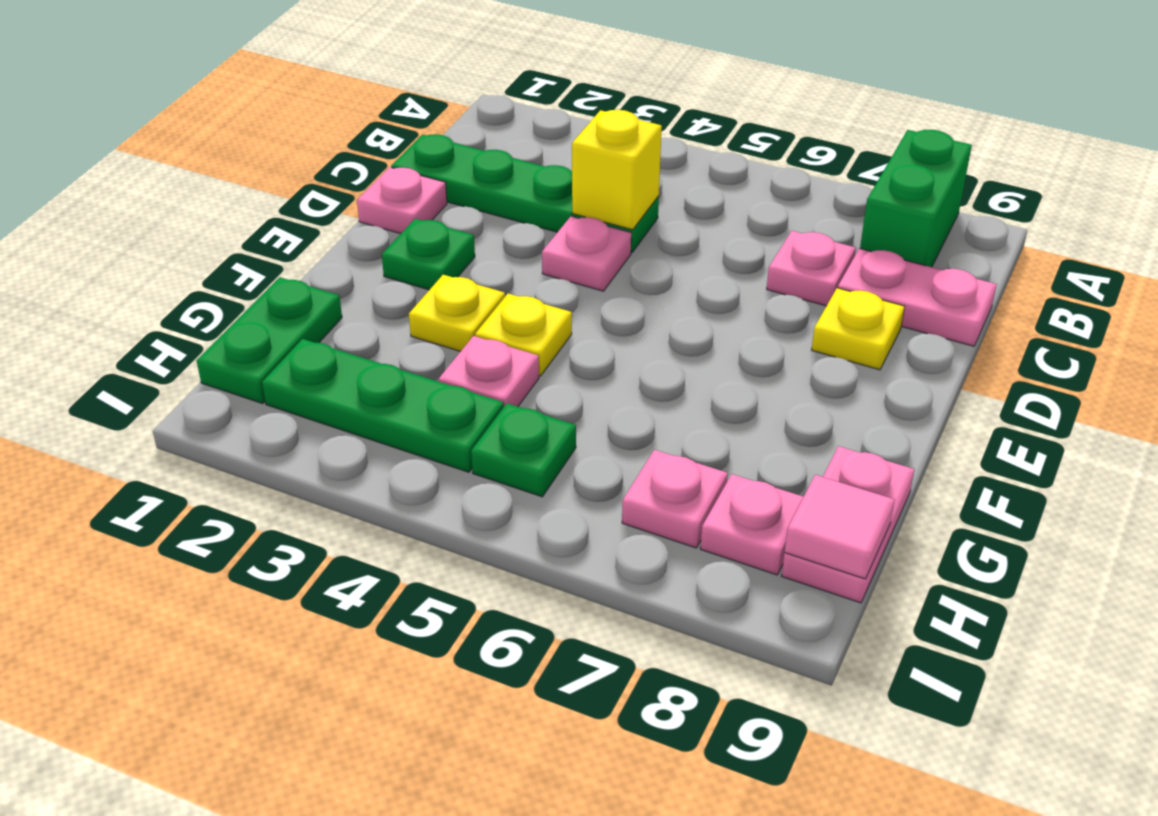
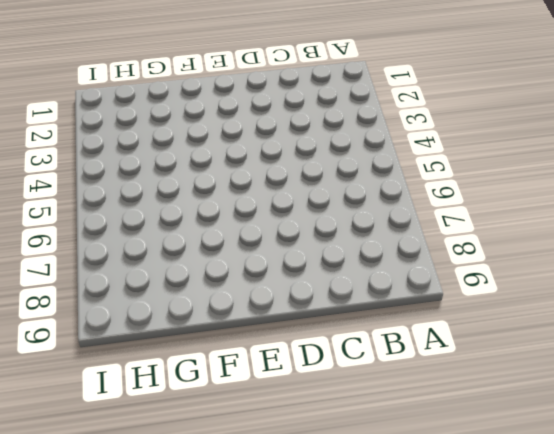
none -> green 1x2 brick [860,130,972,267]
none -> green 1x4 plate [391,134,659,253]
none -> pink 1x1 plate [767,231,856,306]

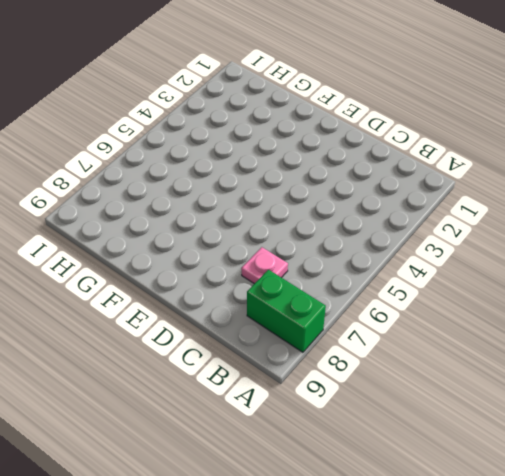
none -> green 1x4 plate [391,134,659,253]
none -> pink 1x2 plate [838,248,997,346]
none -> pink 1x1 plate [357,167,447,234]

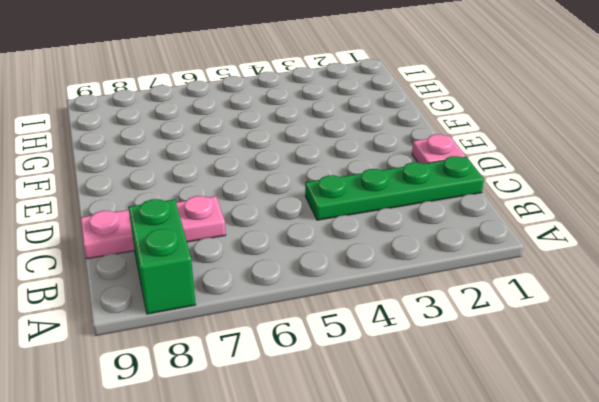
none -> pink 1x1 plate [542,216,631,291]
none -> yellow 1x1 plate [812,288,905,370]
none -> green 1x1 plate [382,219,475,290]

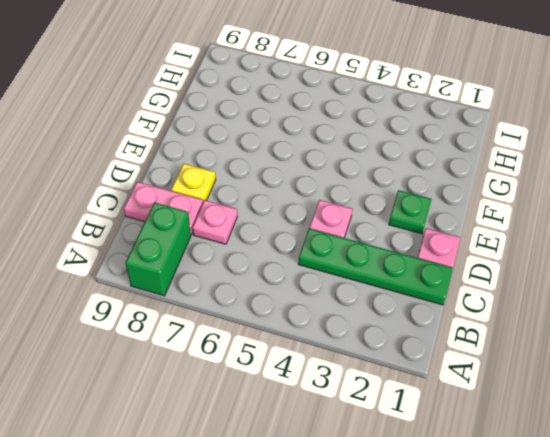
none -> yellow 1x1 plate [409,275,505,351]
none -> yellow 1x1 plate [475,294,572,376]
none -> green 1x2 plate [197,277,342,403]

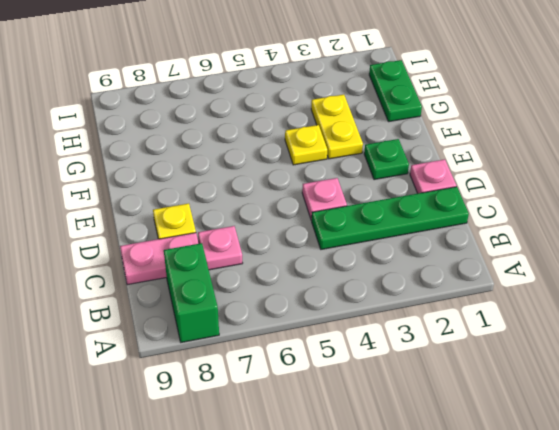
yellow 1x2 plate [311,95,363,159] -> yellow 1x1 plate [409,275,505,351]
none -> pink 1x1 plate [439,336,539,406]
none -> pink 1x2 plate [782,446,914,603]
none -> green 1x3 plate [262,339,504,472]

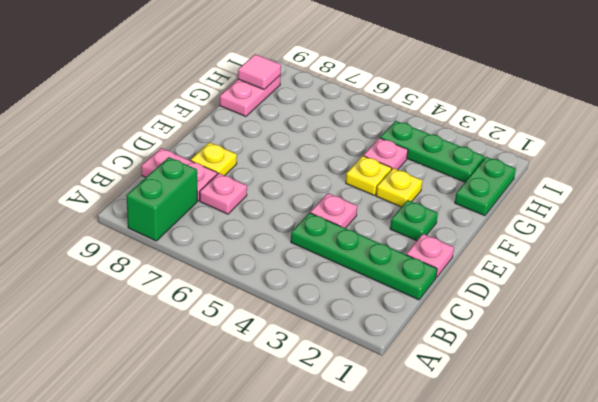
none -> green 1x1 plate [471,403,576,497]
none -> pink 1x1 plate [622,450,728,548]
none -> pink 1x1 plate [700,474,803,575]

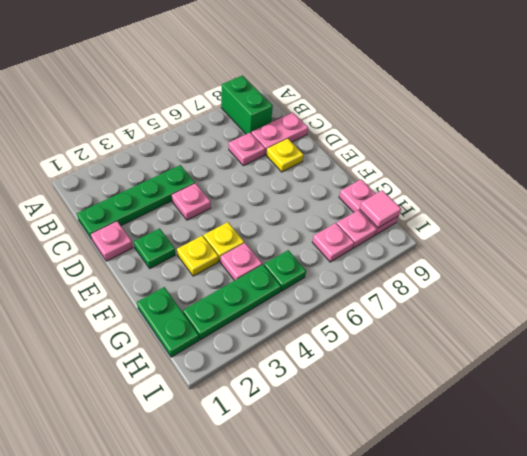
none -> yellow 1x1 brick [572,110,662,230]

